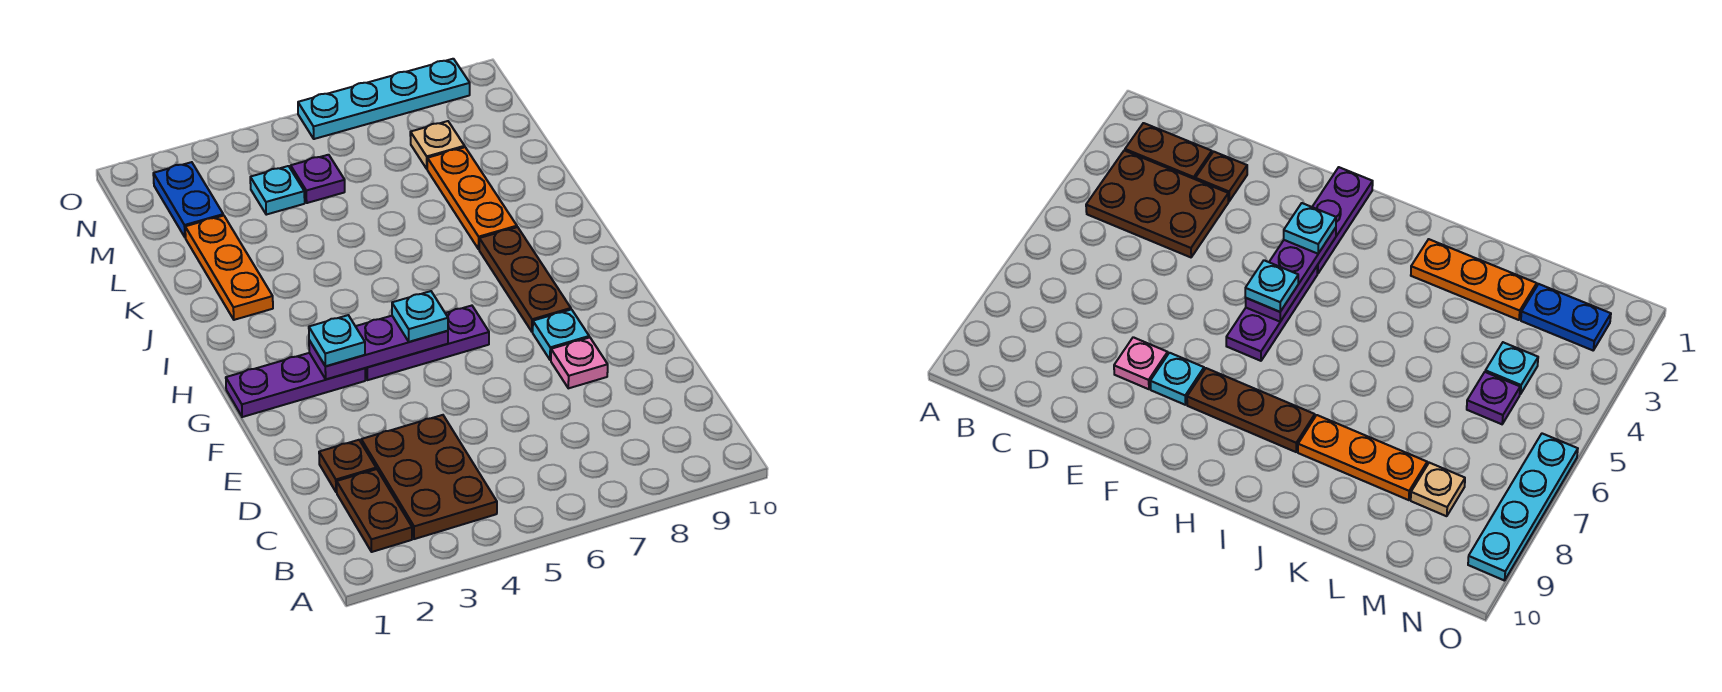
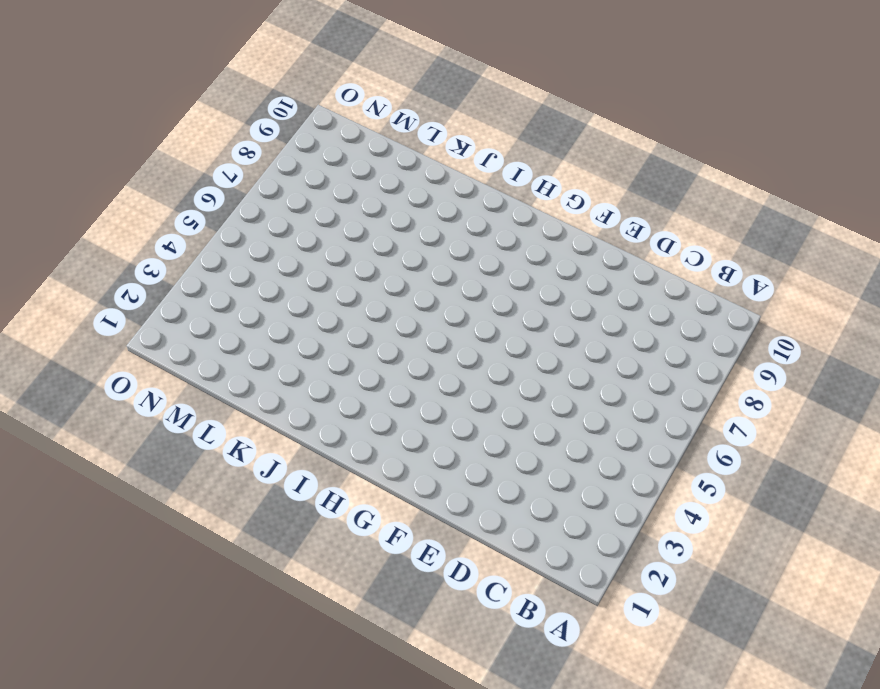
none -> brown 1x2 plate [337,469,412,552]
none -> brown 2x3 plate [361,415,497,539]
none -> brown 1x1 plate [319,440,376,492]

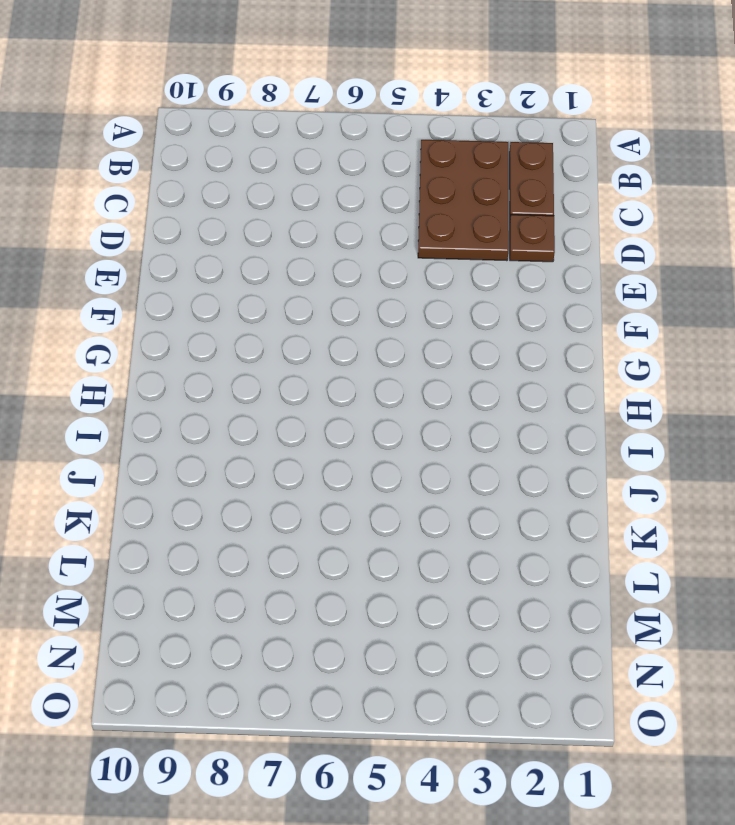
none -> pink 1x1 plate [551,338,608,388]
none -> cyan 1x1 plate [533,310,589,360]
none -> purple 1x3 plate [226,353,365,417]

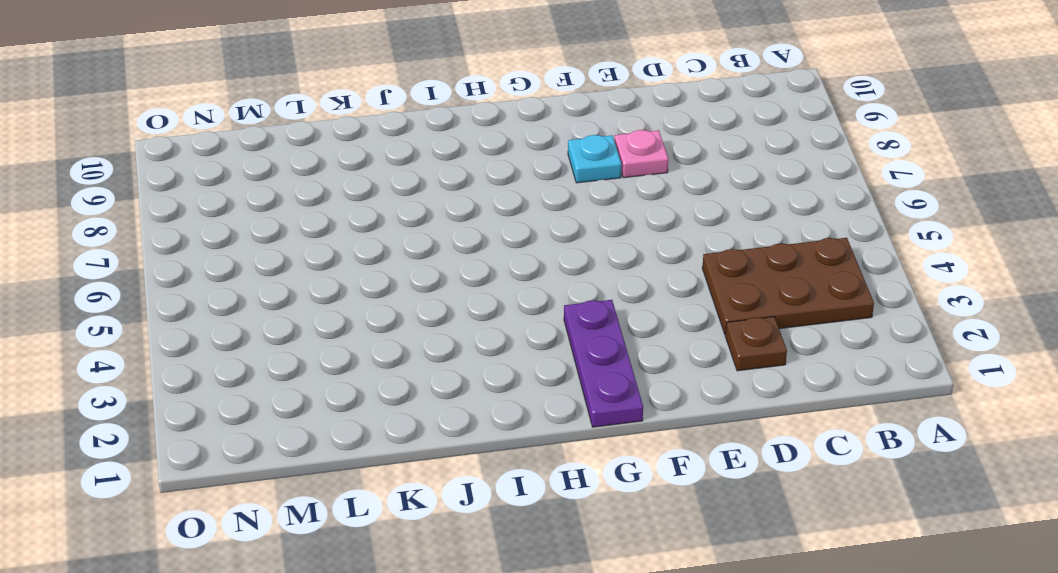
none -> brown 1x2 plate [337,469,412,552]
none -> purple 1x3 plate [365,306,489,380]
none -> brown 1x3 plate [479,227,571,332]

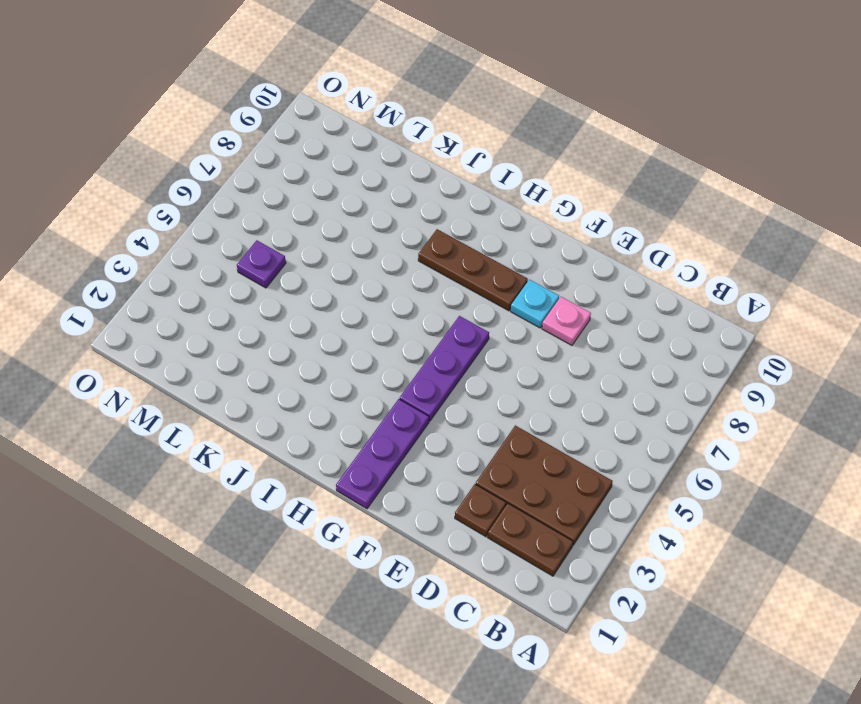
none -> orange 1x3 plate [185,215,273,320]
none -> orange 1x3 plate [427,147,517,249]
none -> blue 1x2 plate [153,162,223,238]

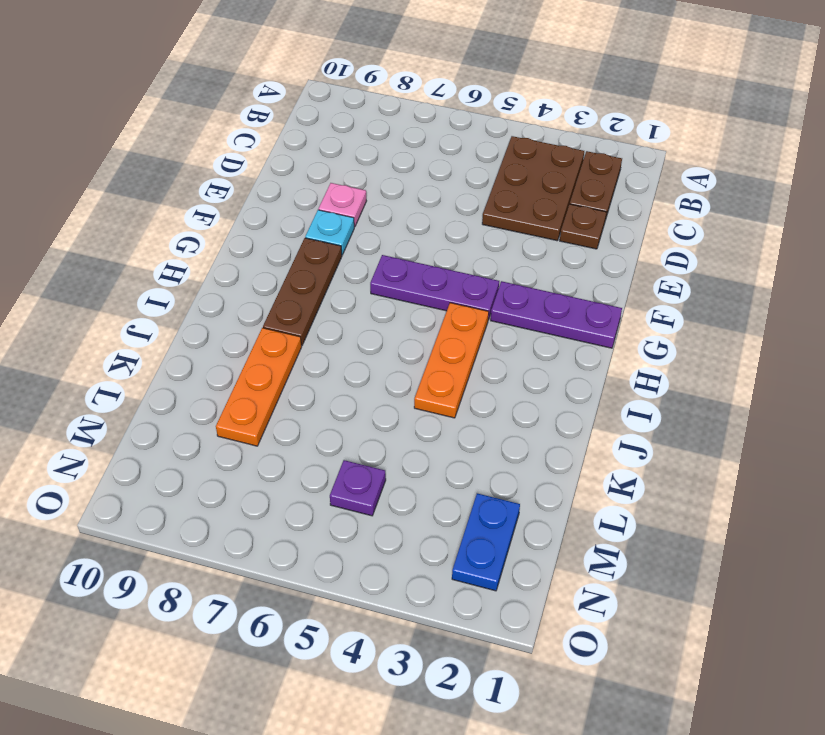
orange 1x3 plate [414,303,489,418] -> orange 1x3 plate moved to [185,215,273,320]
none -> cyan 1x1 plate [250,166,305,215]
none -> tan 1x1 plate [410,121,465,169]
none -> cyan 1x4 plate [298,59,470,139]

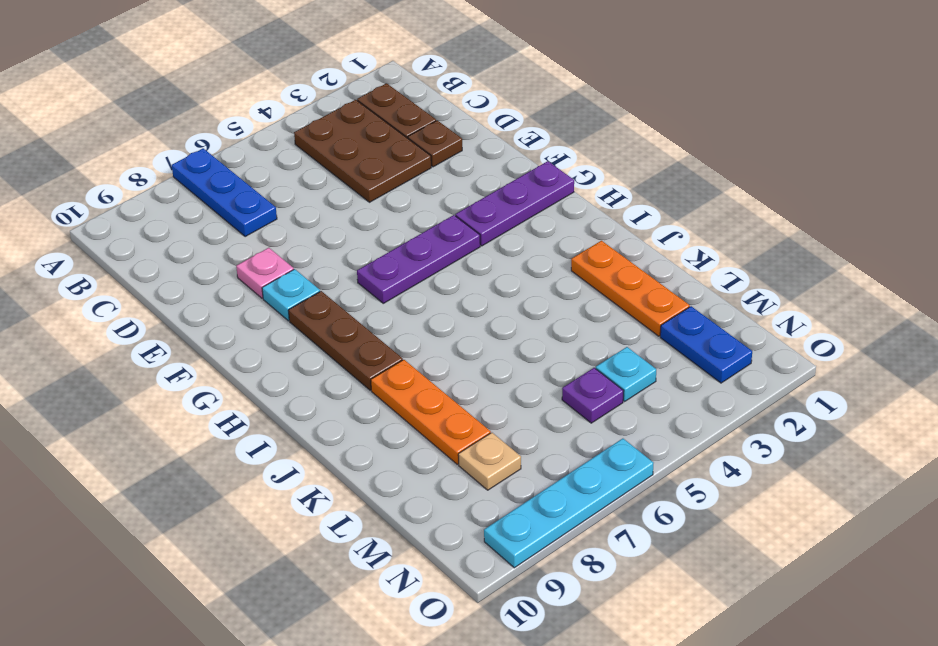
blue 1x3 plate [172,148,277,237] -> none
none -> purple 1x3 plate [309,316,448,379]
none -> cyan 1x1 plate [309,315,365,366]
none -> cyan 1x1 plate [392,291,448,342]

